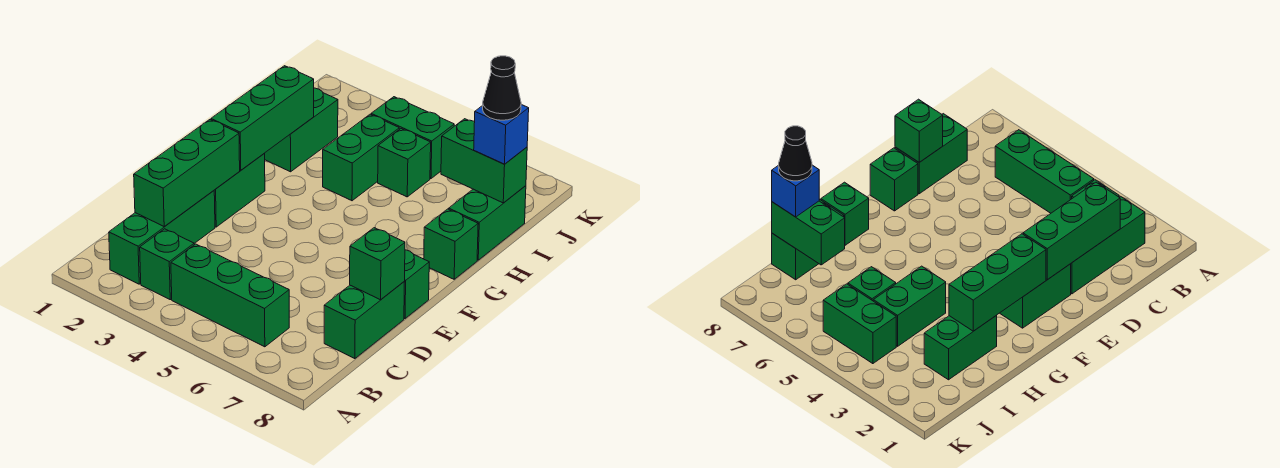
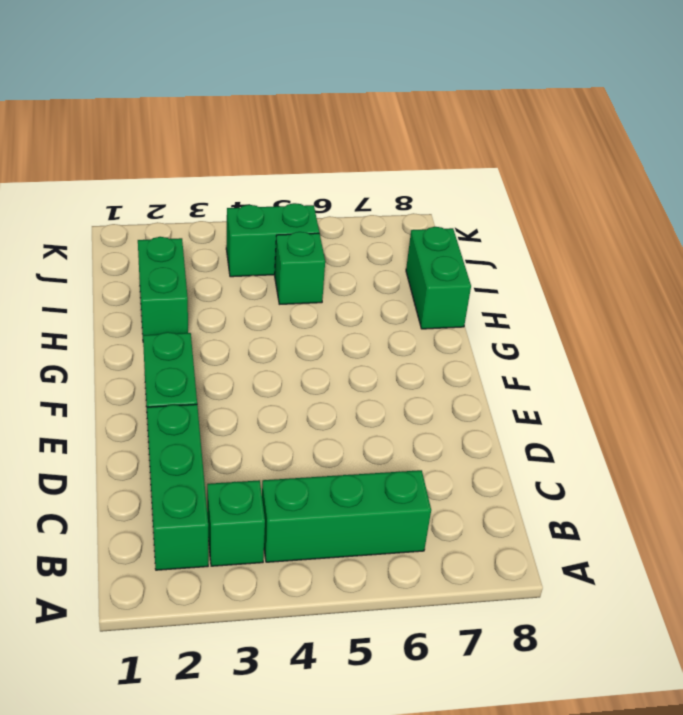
none -> green 1x2 brick [324,282,404,359]
none -> green 1x1 brick [404,250,429,318]
none -> green 1x1 brick [424,209,478,279]

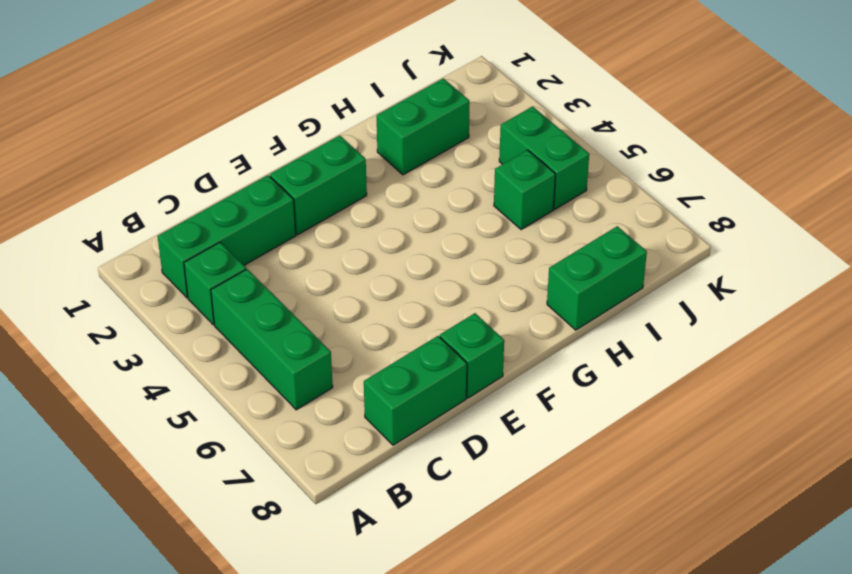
none -> green 1x1 brick [424,209,478,279]
none -> green 1x2 brick [323,114,399,201]
none -> green 1x3 brick [134,120,240,227]

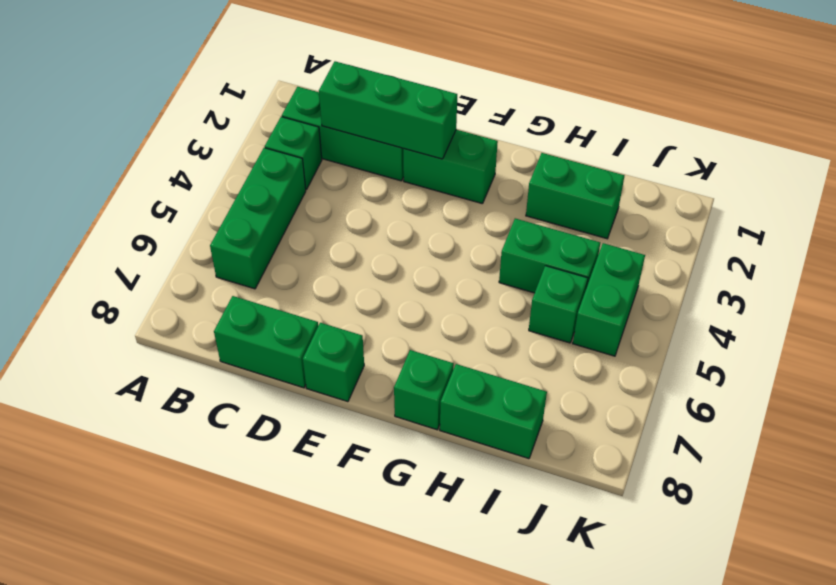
none -> green 1x1 brick [350,228,405,300]
none -> green 1x3 brick [211,66,314,170]
none -> green 1x2 brick [441,119,527,203]

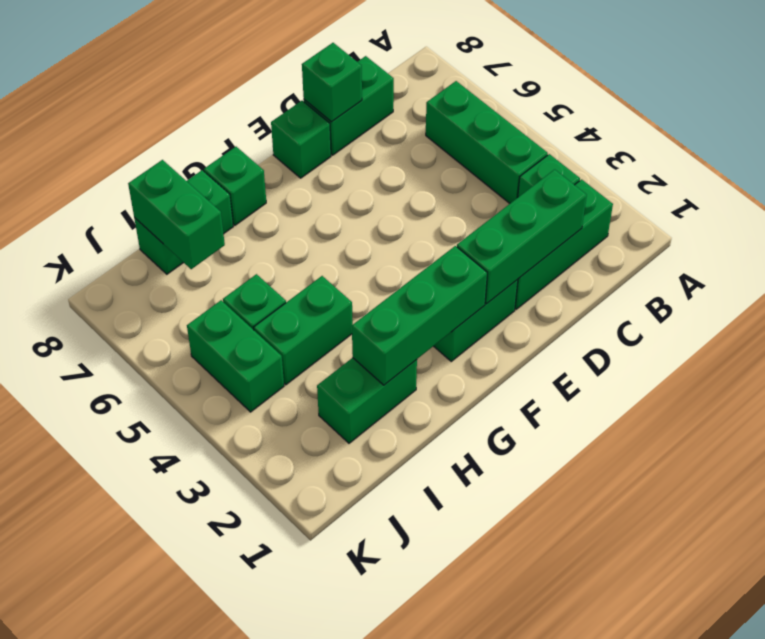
none -> blue 1x1 brick [474,105,529,164]
none -> black 1x1 cone [483,56,521,120]

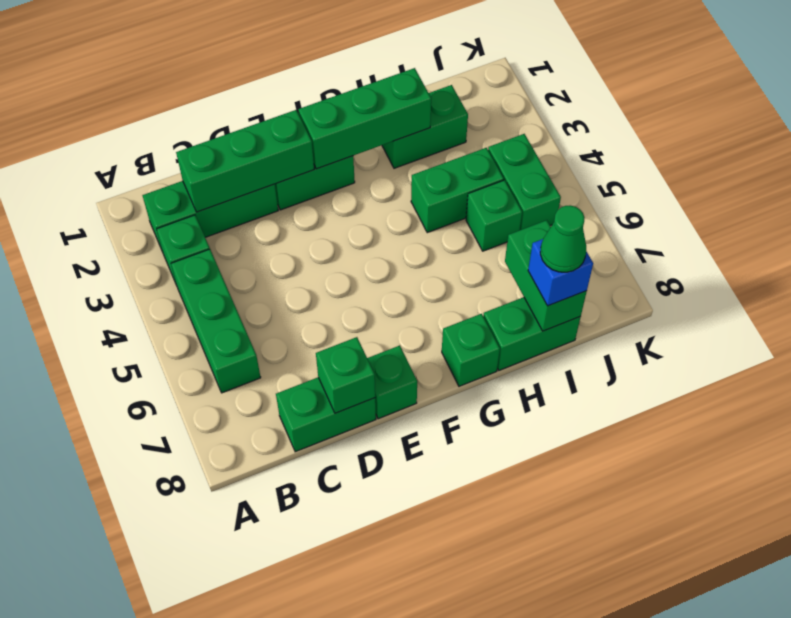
green 1x1 cone [540,205,586,272] -> black 1x1 cone [483,56,521,120]

